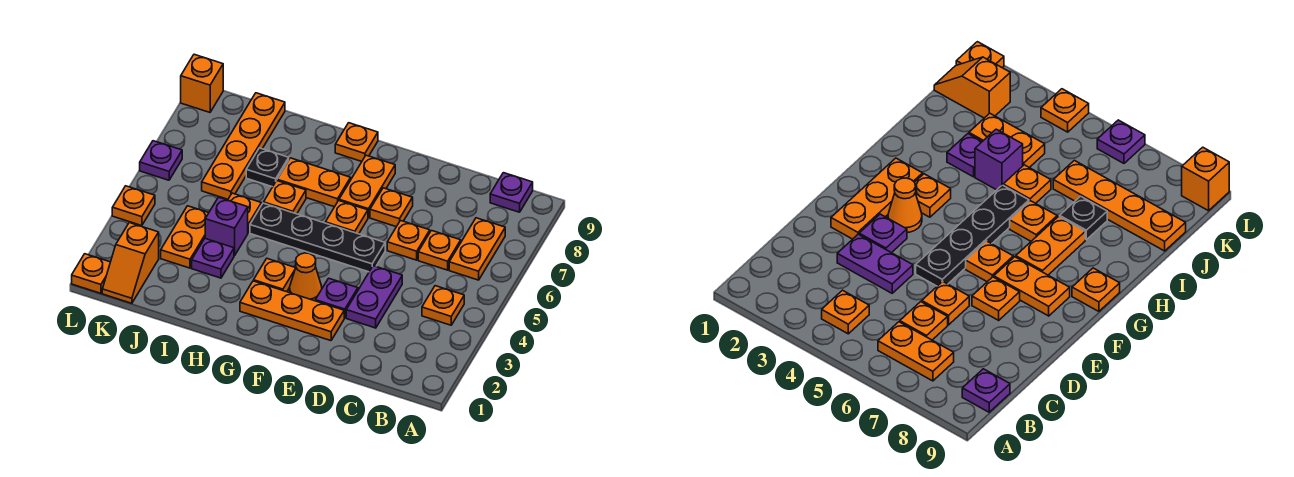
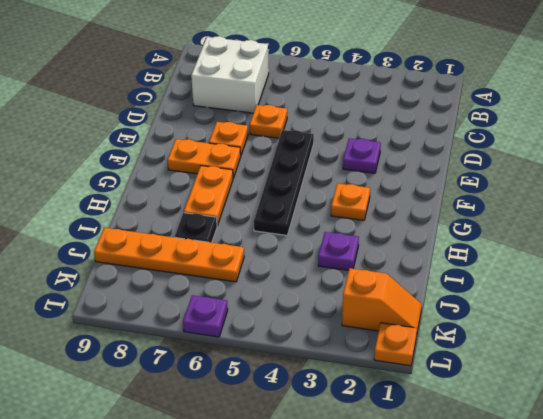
white 2x2 brick [191,36,269,113] -> orange 1x2 plate [449,218,505,280]
none -> orange 1x1 plate [422,286,464,325]
none -> purple 1x1 plate [490,173,533,212]
none -> orange 1x1 plate [418,231,461,270]

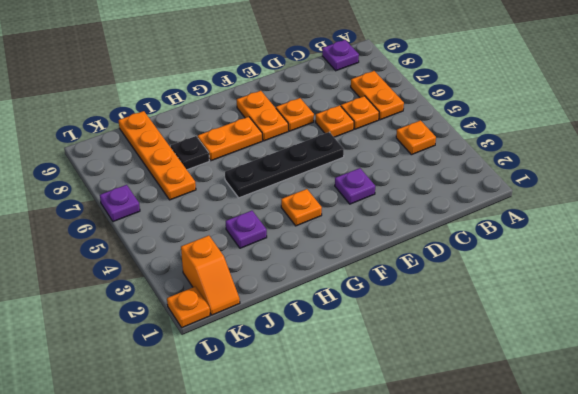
none -> purple 1x2 plate [346,266,402,328]
none -> orange 1x3 plate [240,281,344,341]
none -> orange 1x1 cone [290,253,322,301]

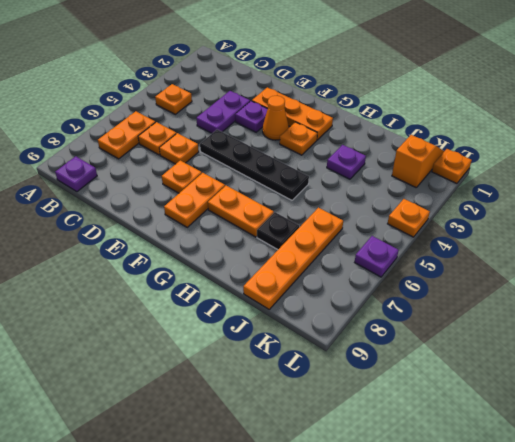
none -> orange 1x1 plate [325,201,368,234]
none -> orange 1x1 plate [335,123,378,161]
none -> orange 1x1 plate [264,181,306,214]

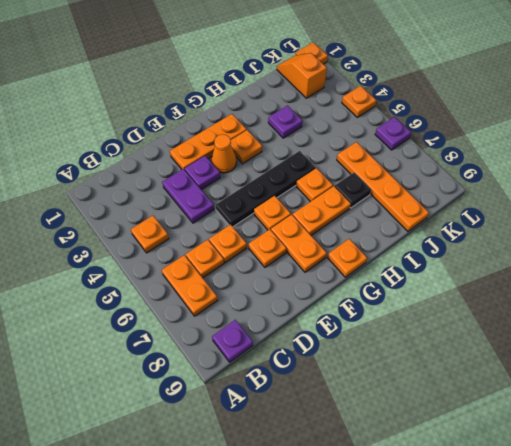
none -> purple 1x1 brick [205,197,248,255]
none -> orange 1x1 plate [228,193,261,233]
none -> orange 1x2 plate [161,206,208,268]

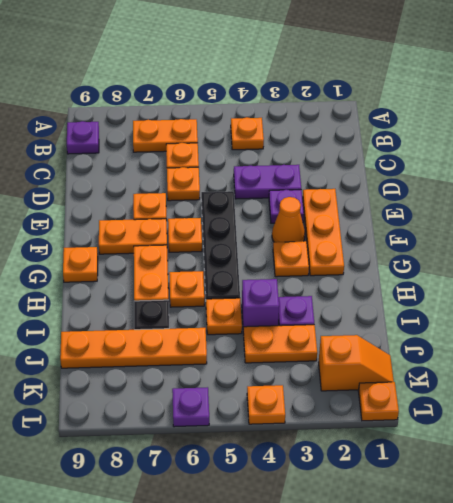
none -> orange 1x1 brick [181,54,223,112]

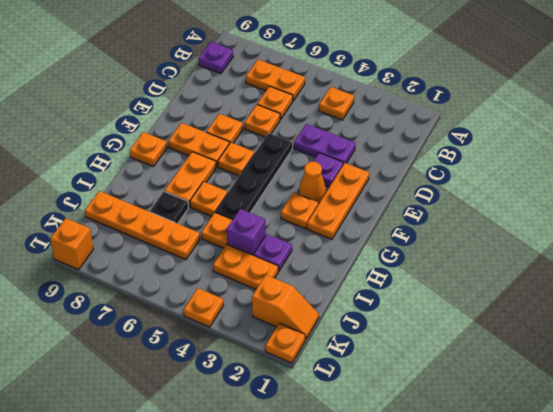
none -> purple 1x1 plate [140,141,182,180]

